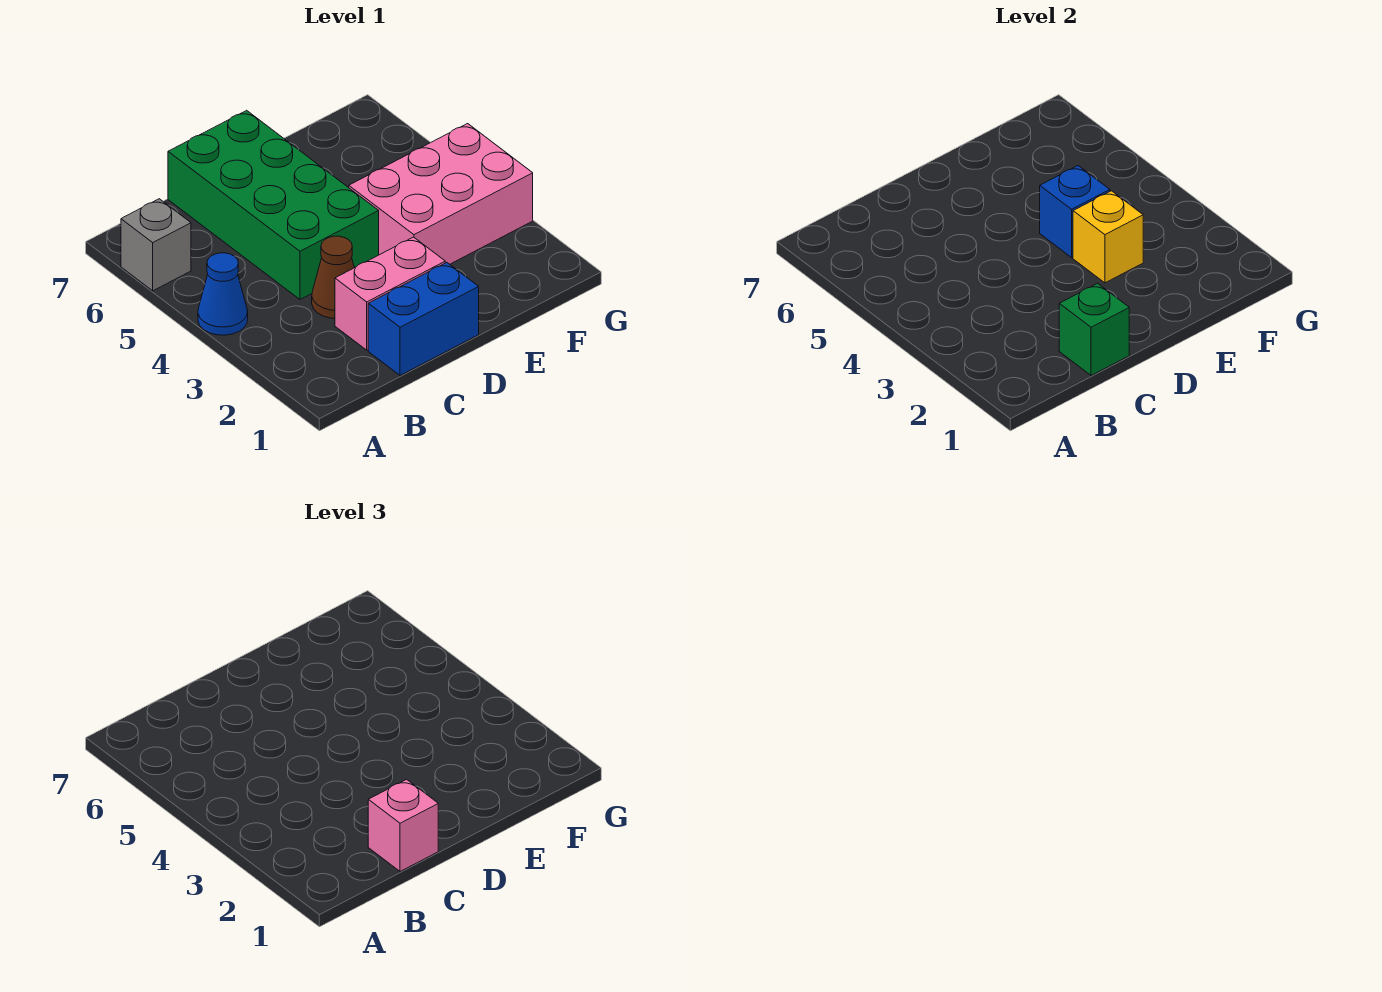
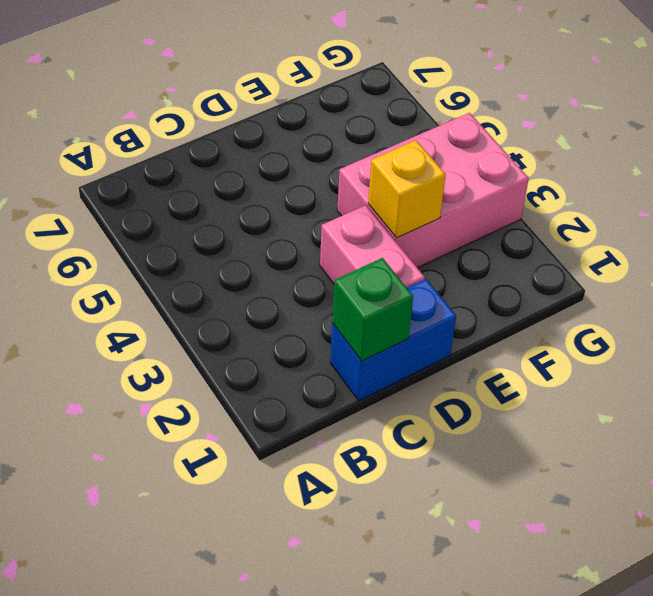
pink 1x2 brick [320,205,425,288] -> pink 1x2 brick turned to [335,237,445,350]
none -> blue 1x1 cone [198,253,248,335]
none -> grey 1x1 brick [121,199,191,291]

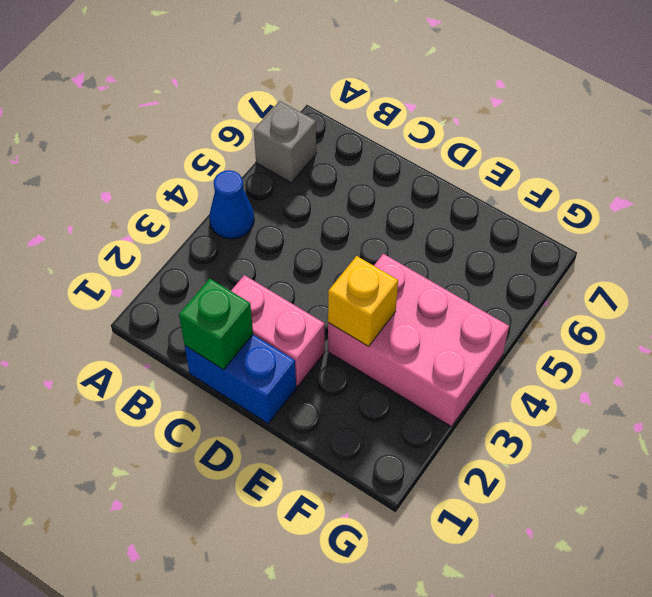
none -> brown 1x1 cone [312,236,354,318]
none -> green 2x4 brick [168,110,379,299]

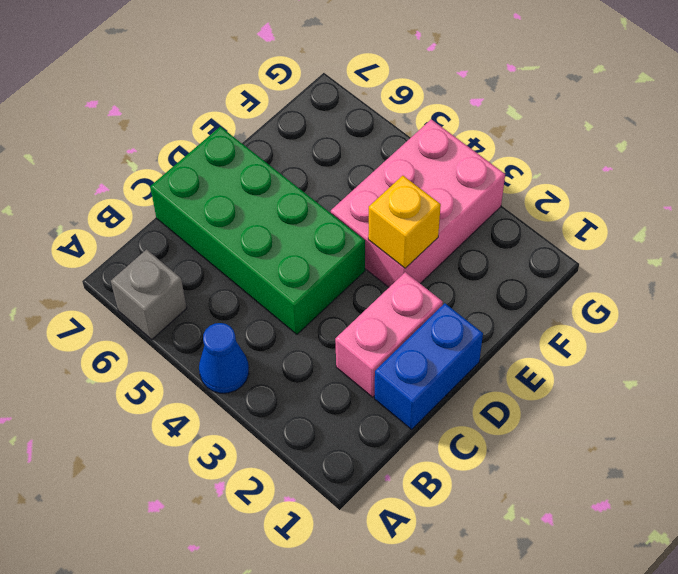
none -> brown 1x1 cone [312,236,354,318]
none -> green 1x1 brick [1059,283,1129,376]

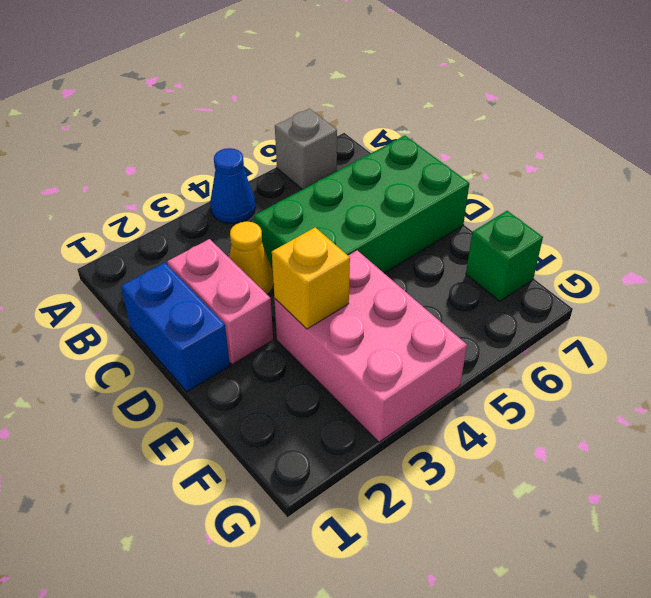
yellow 1x1 cone [229,222,274,294] -> brown 1x1 cone [312,236,354,318]
green 1x1 brick [466,211,543,301] -> green 1x1 brick moved to [1059,283,1129,376]
none -> blue 1x1 brick [1040,166,1110,257]
none -> pink 1x1 brick [368,779,438,872]

